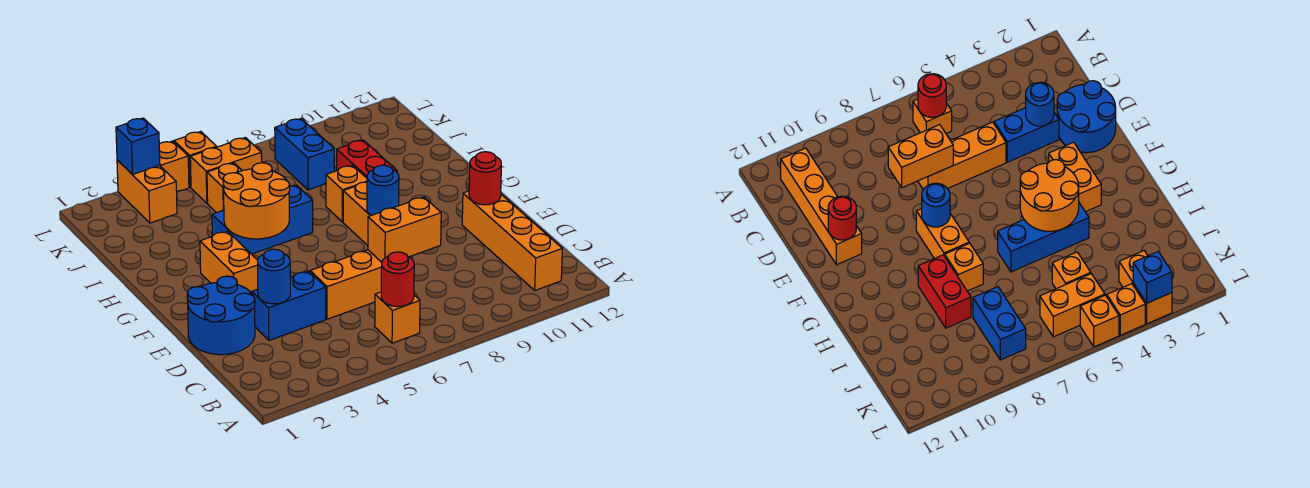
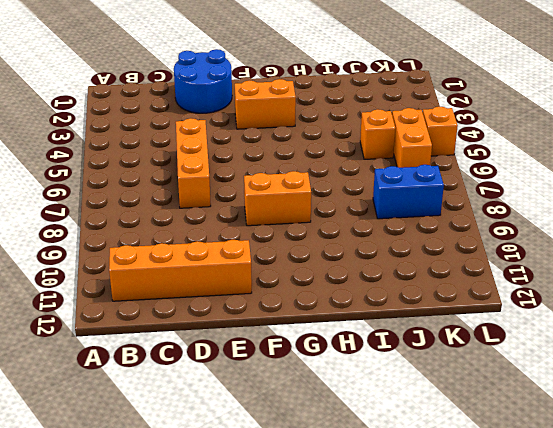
none -> orange 1x1 brick [375,292,420,343]
none -> blue 1x2 brick [252,271,326,340]
none -> blue 1x3 brick [212,185,313,254]

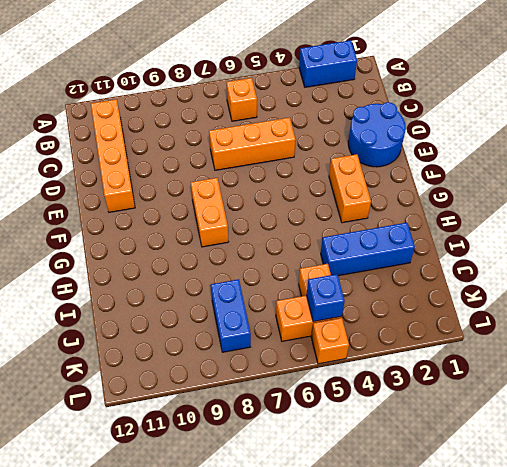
blue 1x2 brick [299,40,357,87] -> blue 1x2 brick moved to [252,271,326,340]
blue 1x3 brick [321,223,415,276] -> blue 1x3 brick moved to [212,185,313,254]
blue 1x1 brick [307,274,345,322] -> blue 1x1 brick moved to [116,118,160,175]
none -> orange 1x1 brick [326,165,367,222]
none -> red 1x2 brick [337,140,397,178]
none -> orange 1x2 brick [117,160,177,223]

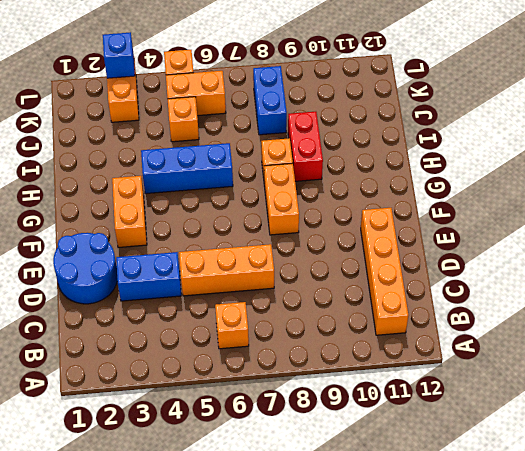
none -> orange 1x1 brick [159,141,189,192]
none -> red 1x1 round brick [381,252,414,307]
none -> blue 1x1 round brick [258,249,290,304]

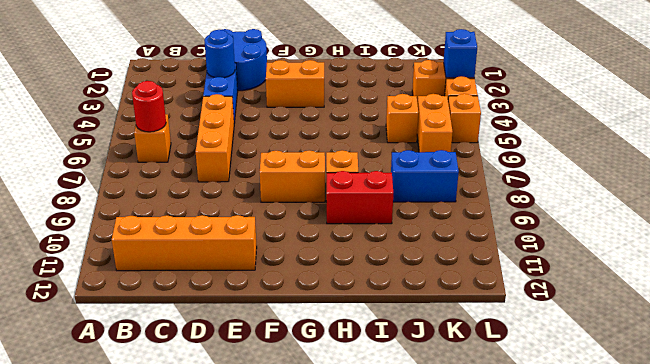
none -> blue 1x3 brick [212,185,313,254]
none -> orange 1x2 brick [368,197,441,262]
none -> red 1x1 round brick [469,152,501,205]

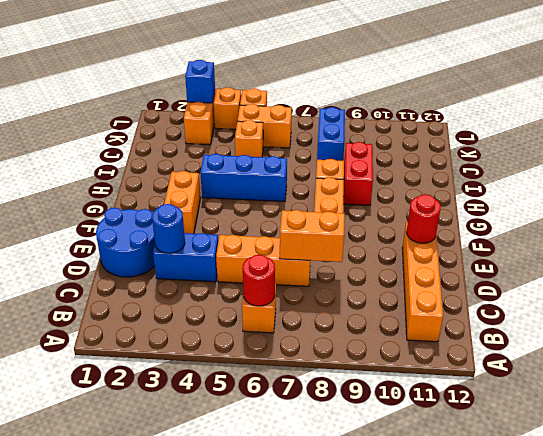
none -> blue 1x1 round brick [367,165,399,215]
none -> orange 2x2 round brick [223,163,290,239]

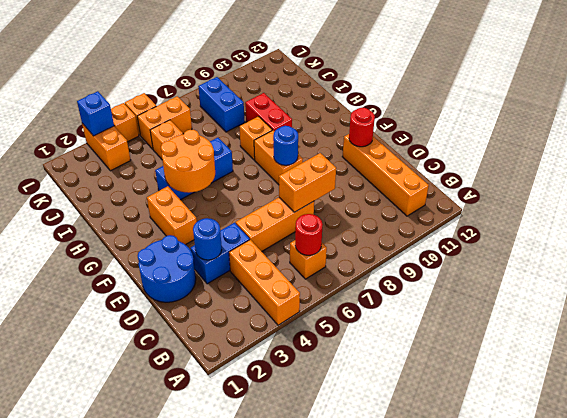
orange 1x3 brick [229,240,300,325] -> none

